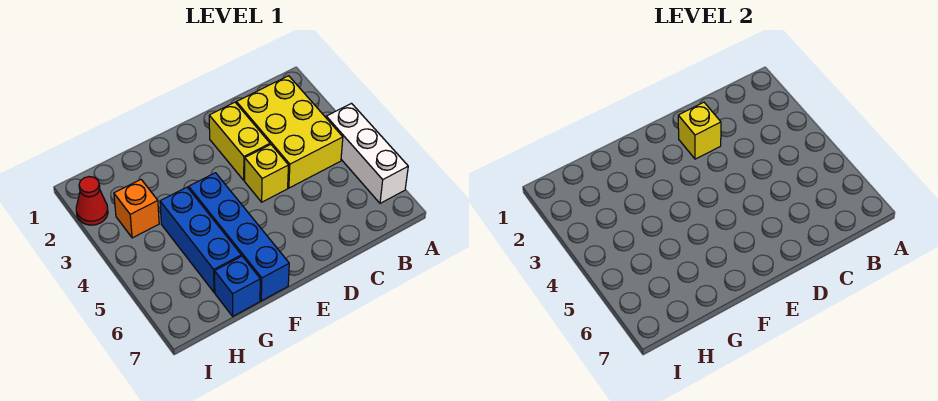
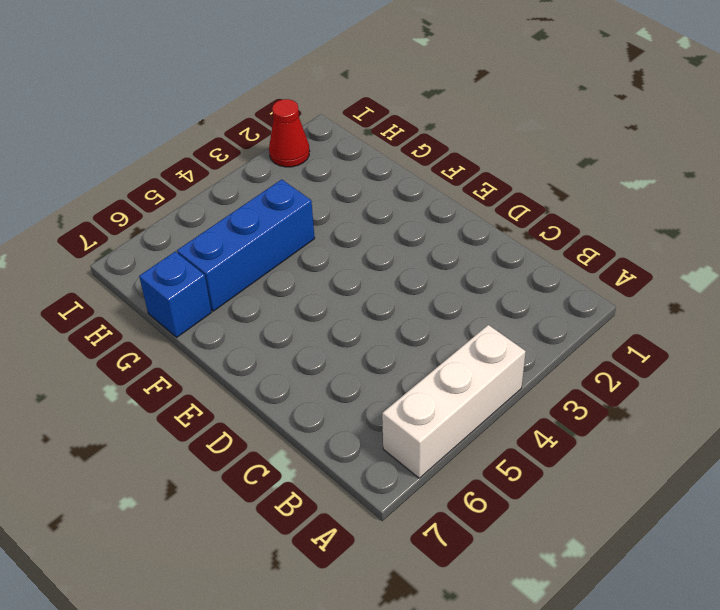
none -> yellow 2x3 brick [236,76,343,188]
none -> yellow 1x2 brick [209,102,270,180]

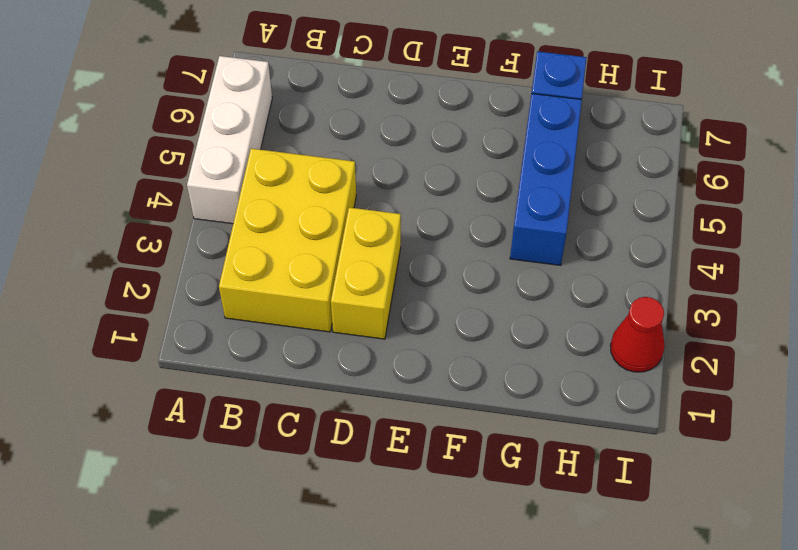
none -> yellow 1x1 brick [245,145,289,202]
none -> blue 1x4 brick [189,173,289,301]

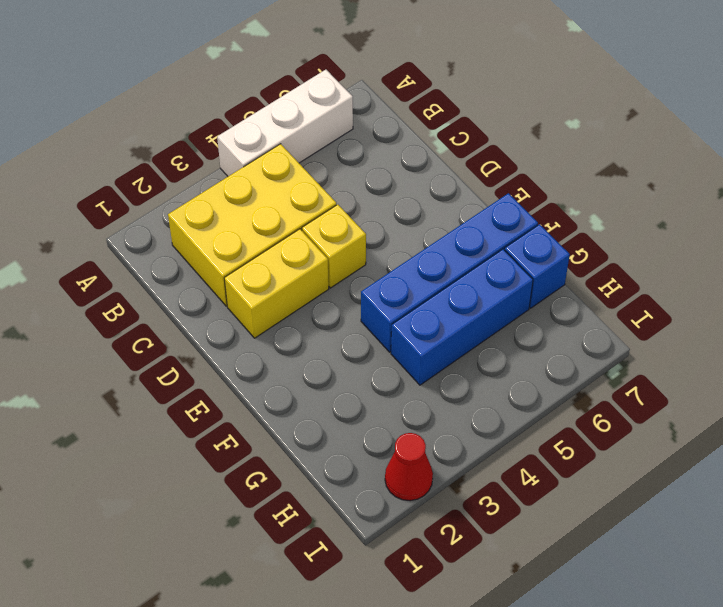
none -> orange 1x1 brick [114,180,159,238]
none -> yellow 1x1 brick [678,102,721,159]

